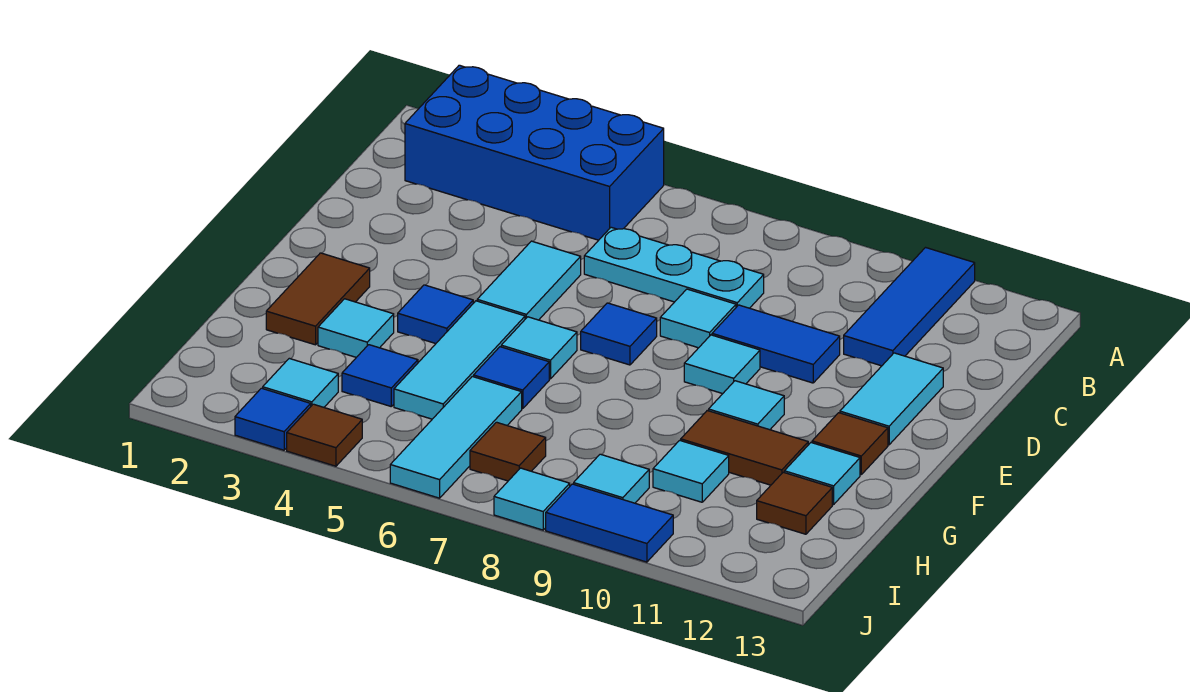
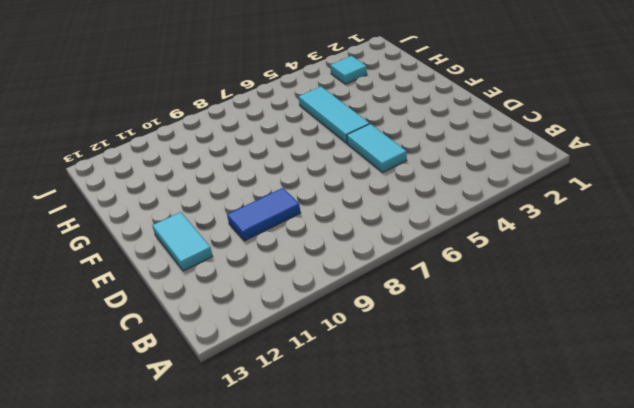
none -> blue 2x4 brick [405,65,664,240]
none -> blue 1x3 tile [844,248,975,366]
none -> cyan 1x3 plate [584,227,764,308]
none -> cyan 1x1 tile [660,289,736,348]

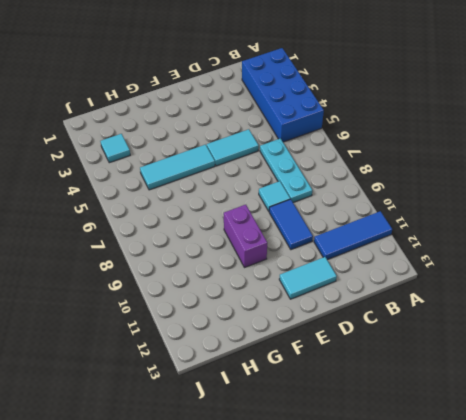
purple 1x2 brick [224,205,267,268] -> cyan 1x1 tile [709,381,784,430]
none -> blue 1x1 tile [581,303,657,365]
none -> cyan 1x1 tile [684,335,760,394]
none -> brown 1x2 tile [266,253,370,345]
none -> blue 1x1 tile [398,285,473,344]

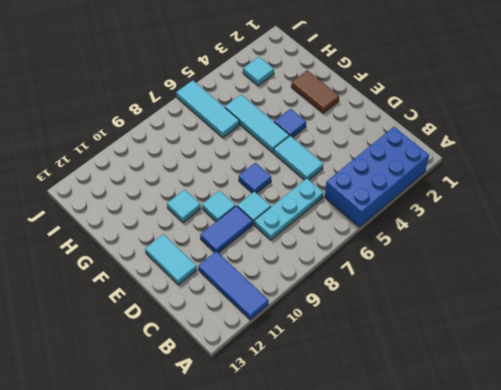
none -> cyan 1x1 tile [501,317,577,379]
none -> brown 1x1 tile [812,413,888,474]
none -> cyan 1x1 tile [318,299,394,357]
none -> blue 1x1 tile [474,347,549,409]

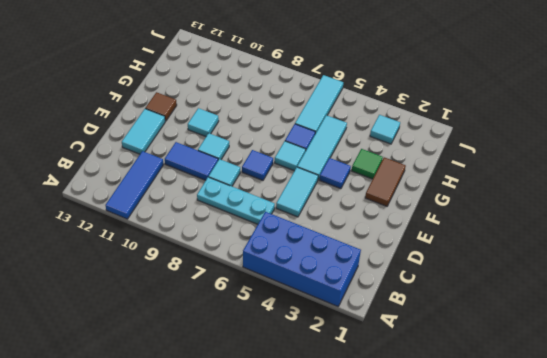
green 1x1 tile [352,149,383,179] -> cyan 1x1 tile [318,299,394,357]
none -> brown 1x2 tile [681,411,808,485]
none -> cyan 1x1 tile [784,443,860,504]
none -> blue 1x1 tile [342,345,418,406]
none -> cyan 1x1 tile [653,440,729,502]

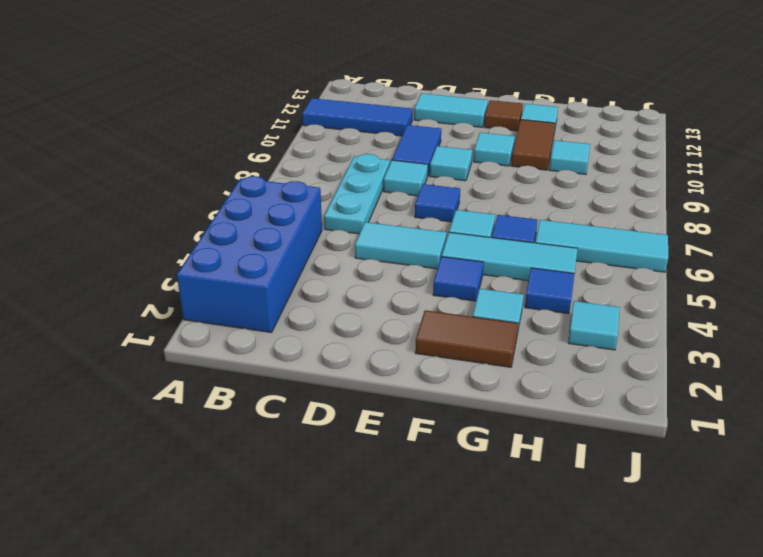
none -> brown 1x1 tile [757,472,832,534]
none -> brown 1x1 tile [470,422,546,481]
none -> cyan 1x1 tile [574,454,649,503]
none -> blue 1x1 tile [235,388,311,450]

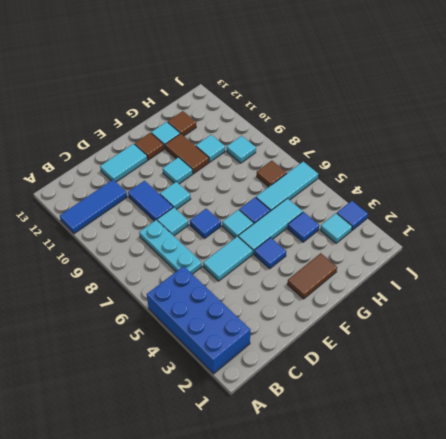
none -> cyan 1x1 tile [318,299,394,357]
none -> brown 1x1 tile [287,404,362,466]
none -> cyan 1x1 tile [494,468,570,530]
none -> blue 1x2 tile [546,484,673,562]

